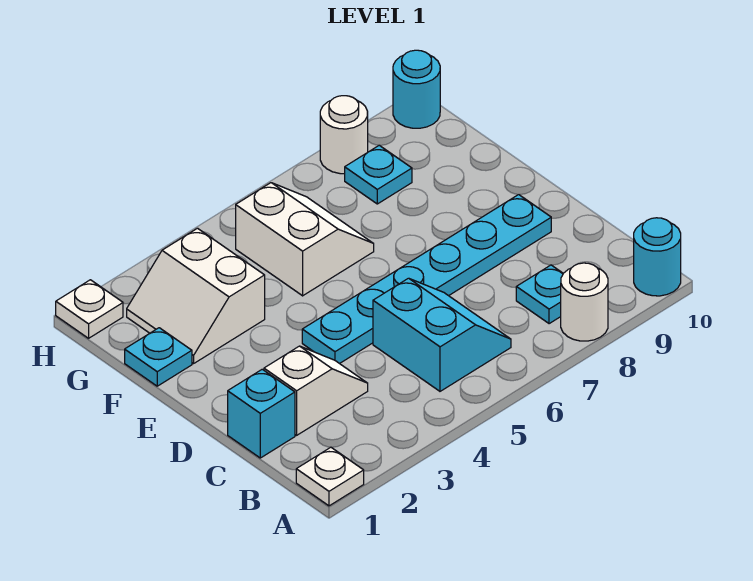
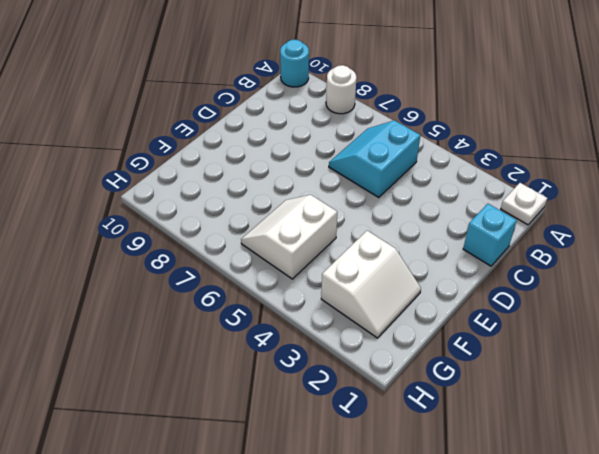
none -> cyan 1x1 plate [516,265,563,324]
none -> white 1x2 slope [264,346,368,435]
none -> cyan 1x6 plate [302,195,551,364]

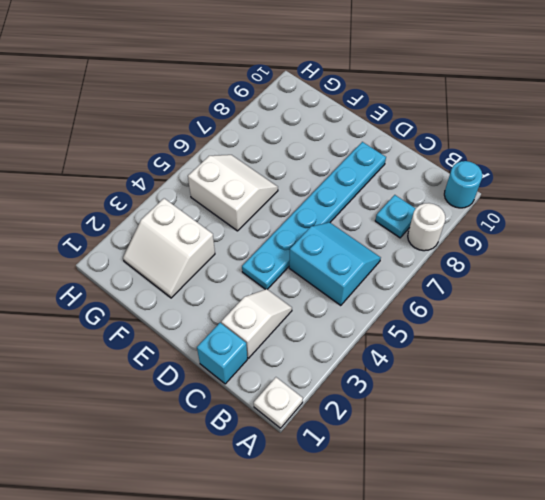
none -> cyan 1x1 plate [125,328,192,386]
none -> cyan 1x1 plate [345,145,412,204]
none -> white 1x1 plate [56,280,123,338]

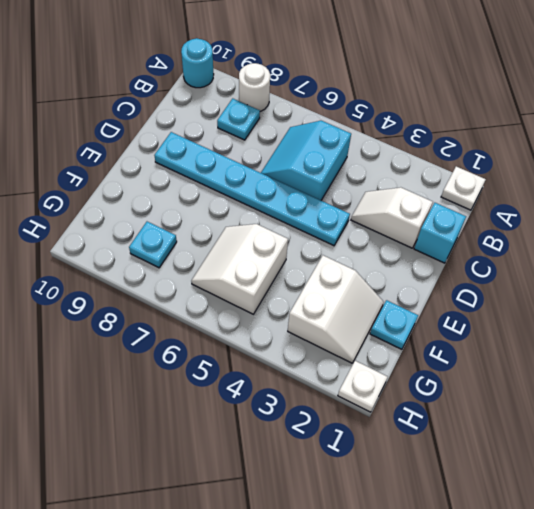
none -> white 1x1 round brick [320,96,368,174]
none -> cyan 1x1 round brick [393,50,440,128]

